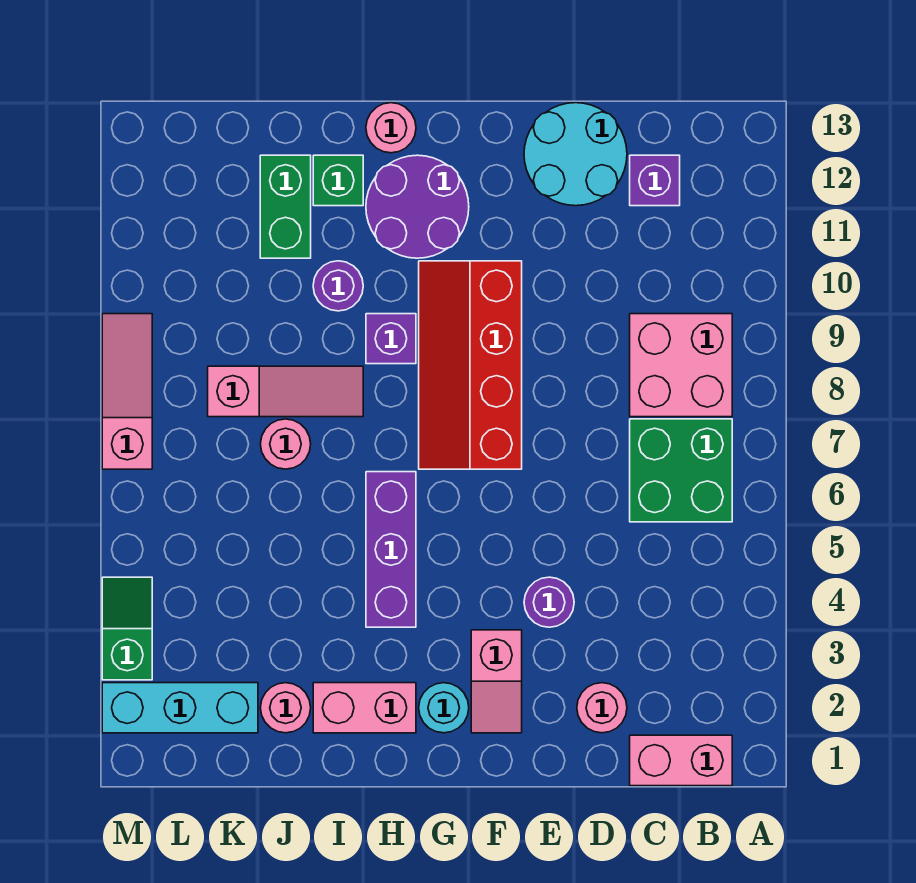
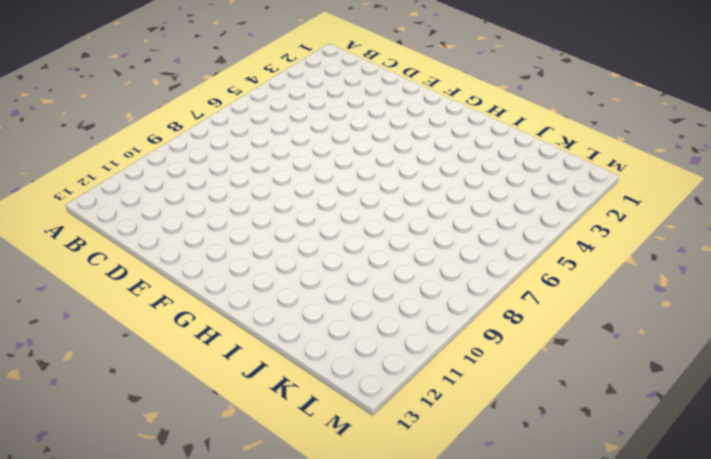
none -> pink 1x2 brick [630,735,732,786]
none -> green 2x2 brick [630,419,732,522]
none -> pink 2x2 brick [630,314,732,417]

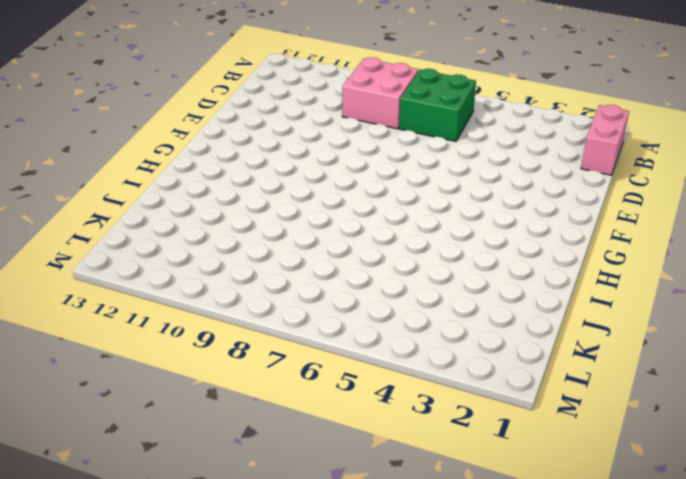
none -> purple 1x1 brick [630,155,680,206]
none -> pink 1x1 round brick [577,683,627,733]
none -> cyan 2x2 round brick [524,103,627,206]

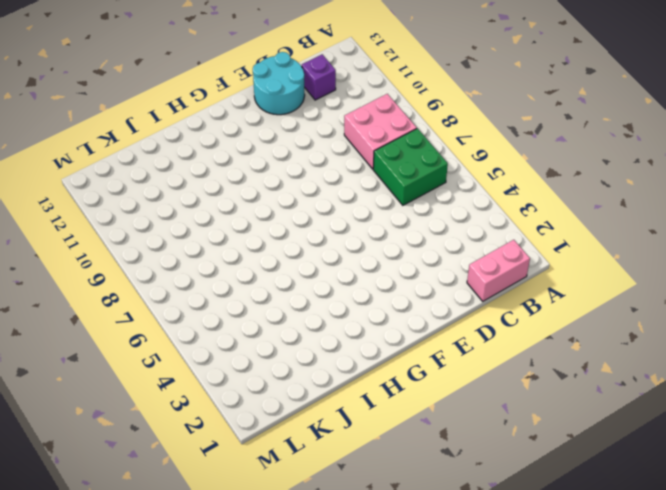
none -> pink 1x1 round brick [577,683,627,733]
none -> purple 1x1 round brick [524,577,574,627]
none -> pink 1x2 slope [471,630,522,733]

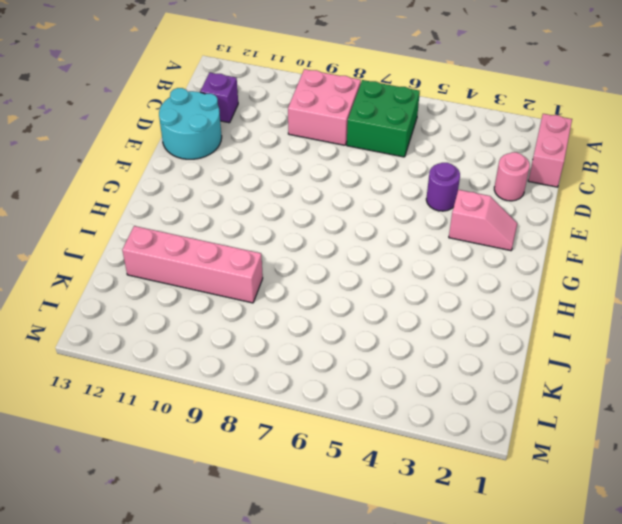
pink 1x4 brick [122,226,263,303] -> green 1x2 brick [260,155,311,258]
none -> red 2x4 slope [419,261,522,469]
none -> cyan 1x1 round brick [419,683,469,733]
none -> purple 2x2 round brick [366,155,469,258]

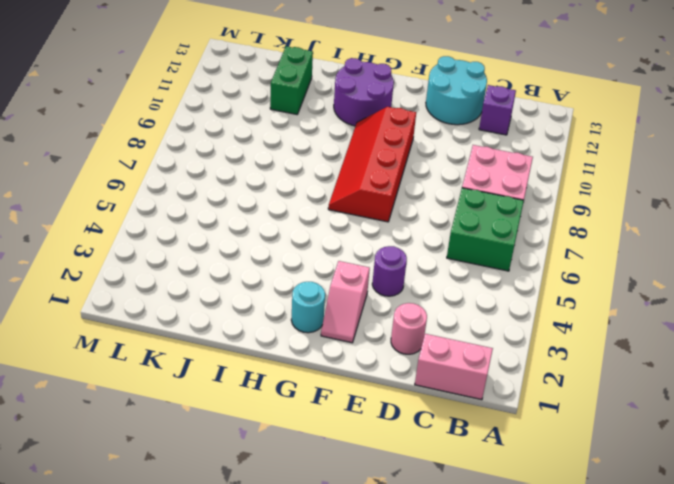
none -> pink 1x2 brick [313,683,416,733]
none -> purple 1x3 brick [366,472,416,627]
none -> purple 1x1 brick [366,314,416,364]

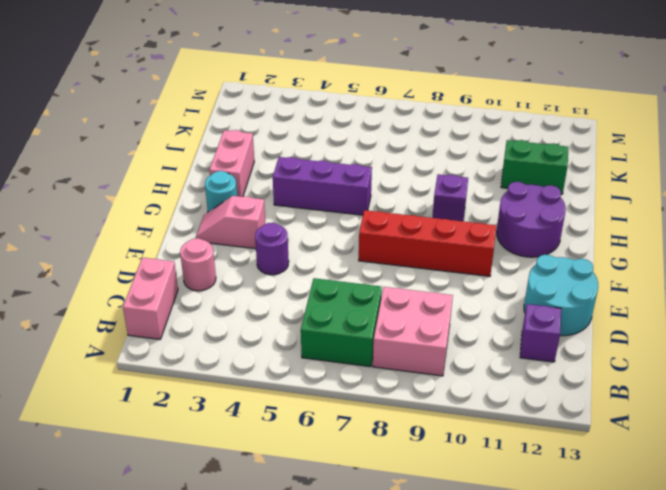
none -> pink 1x1 round brick [366,103,416,153]
none -> pink 1x3 slope [208,366,363,417]
none -> purple 1x1 round brick [313,261,363,311]

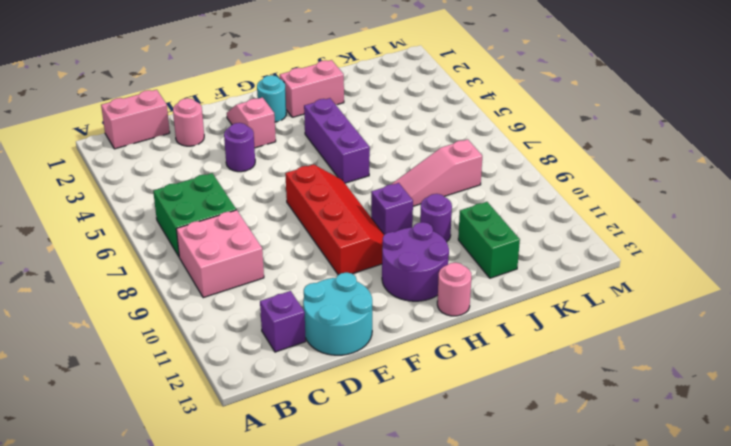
none -> green 1x1 brick [313,155,363,206]
none -> pink 1x1 round brick [260,683,311,733]
none -> pink 1x1 round brick [261,419,311,469]

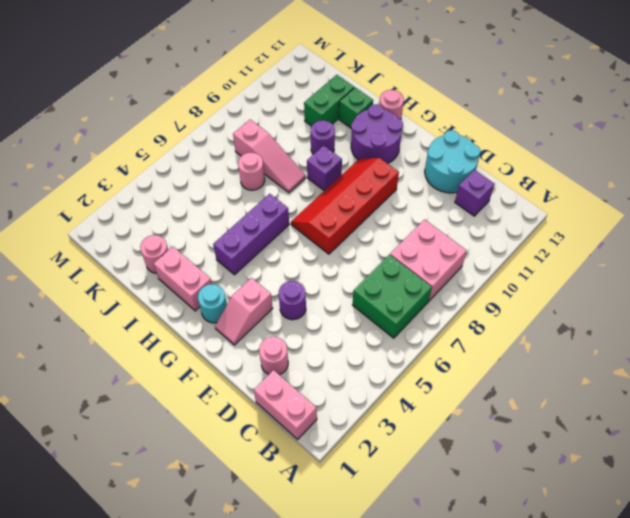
none -> cyan 1x3 brick [102,683,258,733]
none -> green 1x2 slope [102,577,152,680]
none -> pink 1x3 slope [102,314,152,469]

